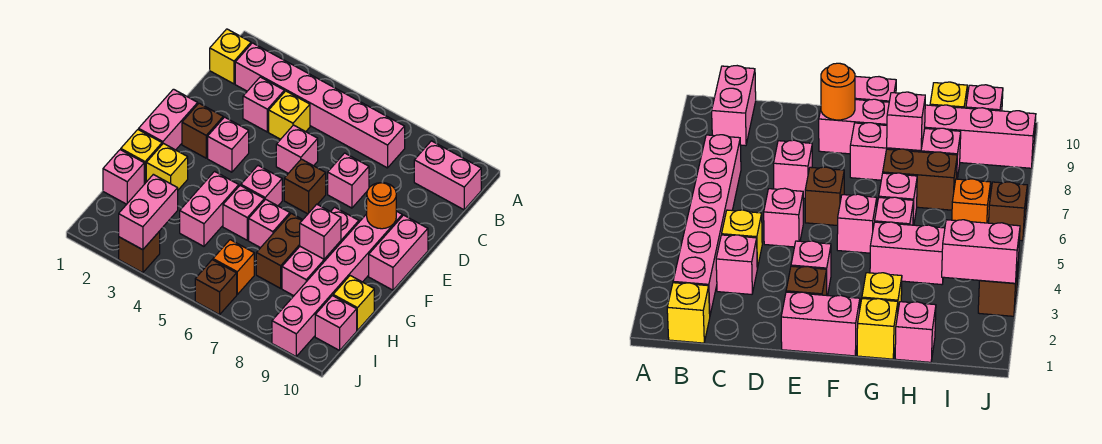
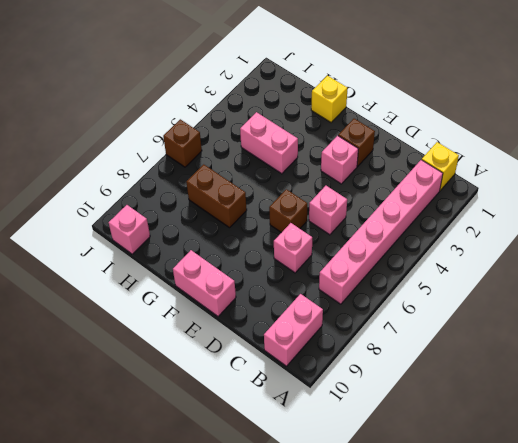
none -> pink 1x1 brick [243,77,284,132]
none -> yellow 1x1 brick [269,91,310,139]
none -> pink 1x2 brick [139,89,198,150]
none -> pink 1x6 brick [272,211,402,356]

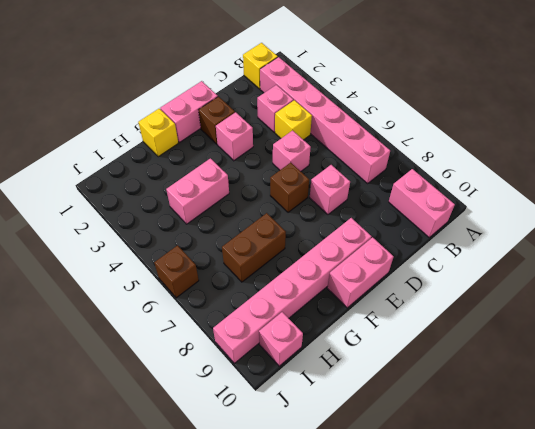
none -> pink 1x1 brick [241,166,282,206]
none -> pink 1x3 brick [282,207,359,296]
none -> yellow 1x1 brick [146,143,188,190]
none -> pink 1x1 brick [223,186,264,240]

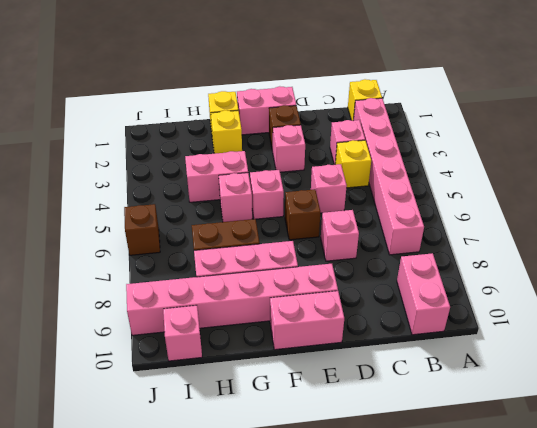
none -> pink 1x1 brick [249,199,290,248]
none -> pink 1x1 brick [103,150,144,204]
none -> yellow 1x1 brick [333,276,374,330]
none -> orange 1x1 brick [213,240,254,294]

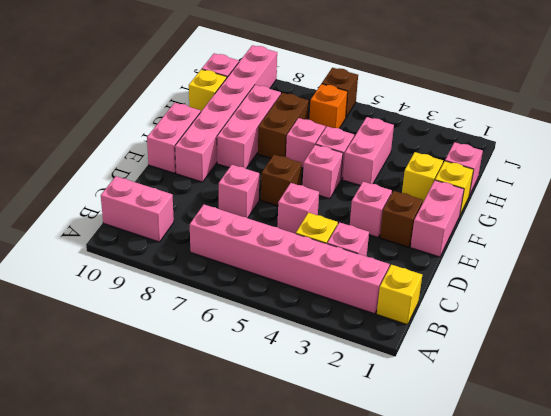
none -> brown 1x1 brick [119,231,160,273]
none -> orange 1x1 round brick [367,183,396,229]
none -> pink 1x1 brick [300,204,341,259]
none -> pink 1x2 brick [119,174,178,250]

